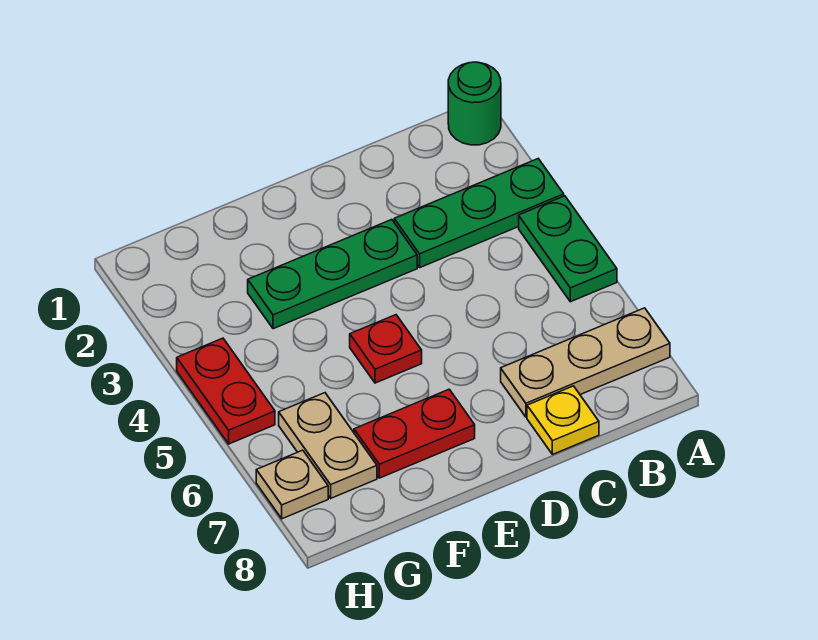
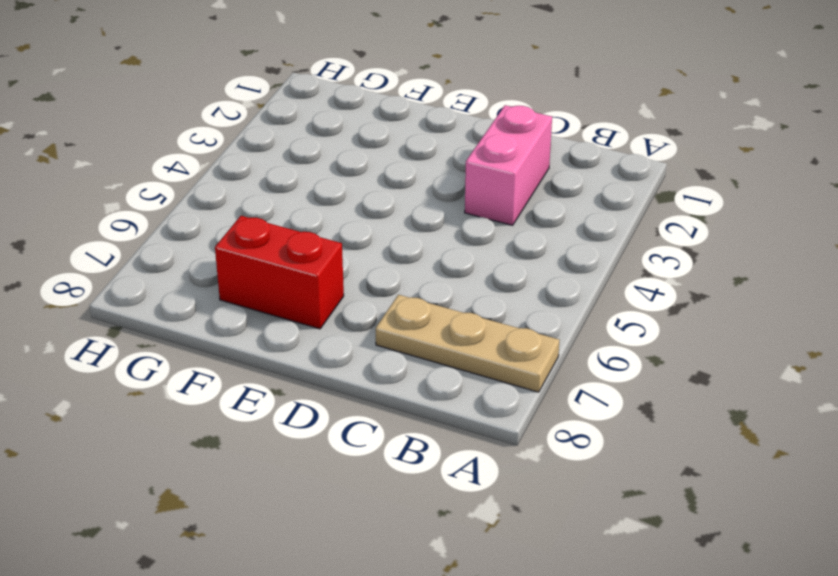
pink 1x2 brick [465,105,552,225] -> green 1x3 plate [394,159,564,267]
red 1x2 brick [215,216,344,329] -> red 1x2 plate [354,389,475,478]
none -> green 1x1 round brick [448,62,501,145]
none -> green 1x2 plate [519,196,617,302]

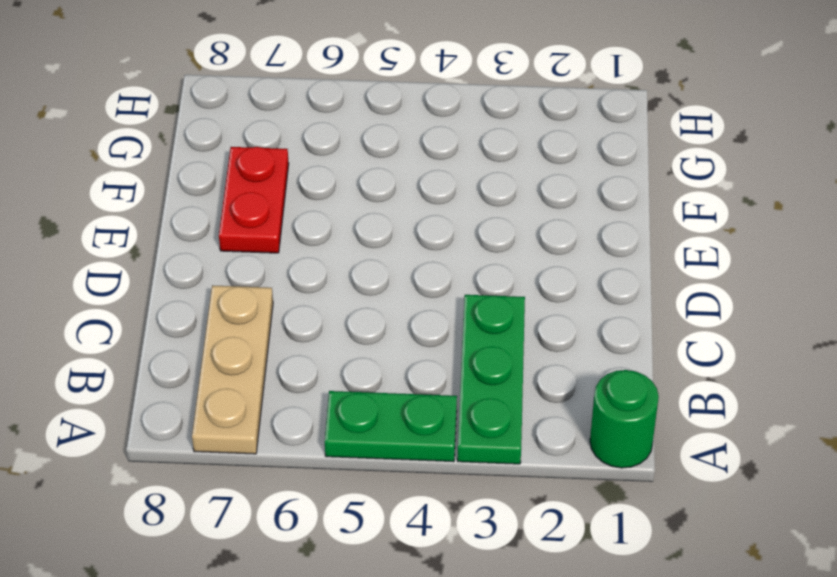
none -> yellow 1x1 plate [527,386,599,454]
none -> green 1x3 plate [248,220,417,329]

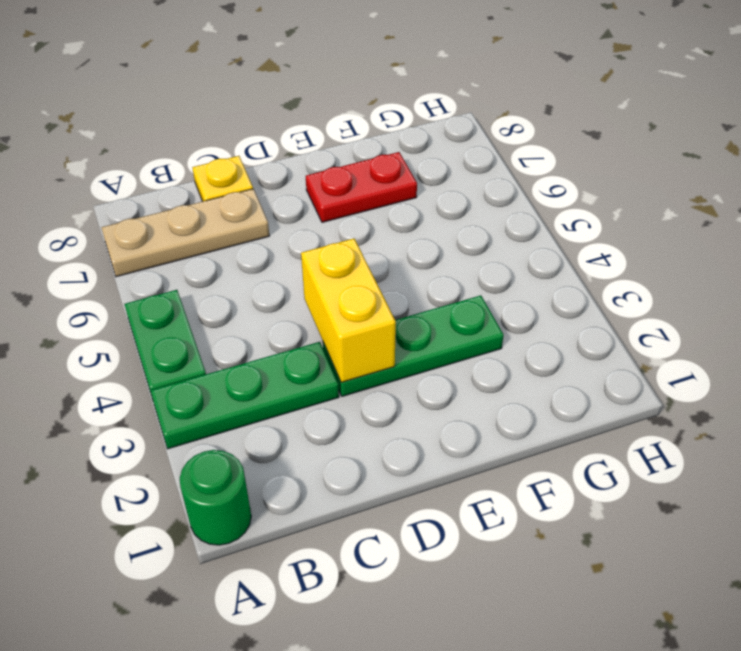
yellow 1x2 brick [301,238,396,382] -> none
none -> red 1x1 plate [350,315,422,383]
none -> tan 1x2 plate [279,393,377,498]

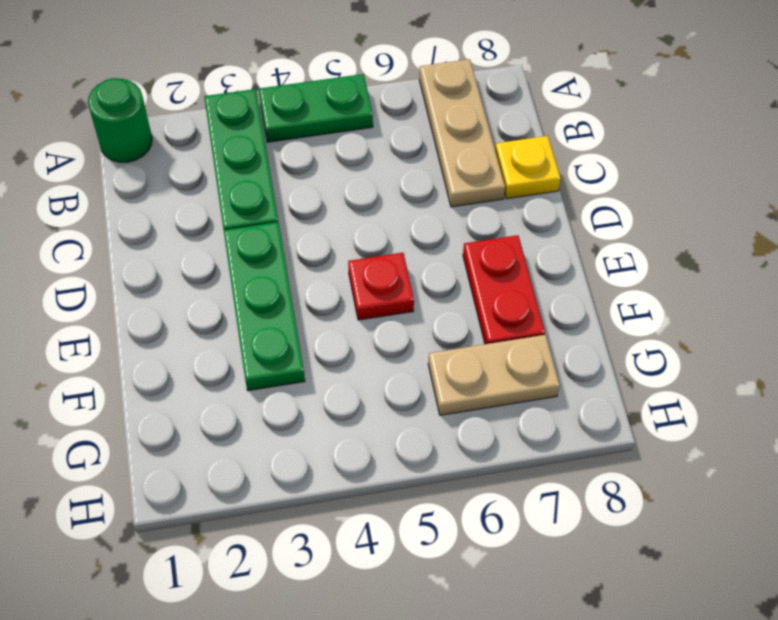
none -> red 1x2 plate [177,338,275,444]
none -> tan 1x1 plate [256,450,328,519]

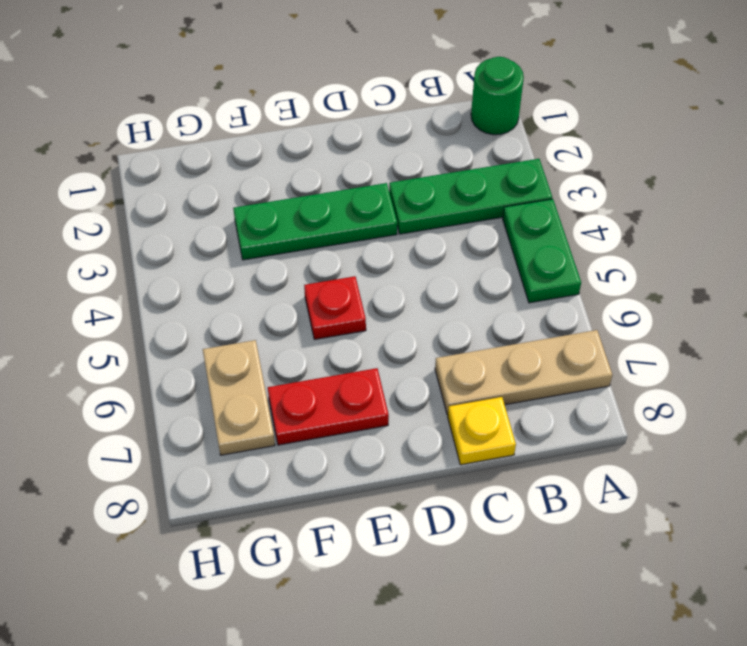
none -> red 1x2 plate [177,338,275,444]
none -> tan 1x1 plate [256,450,328,519]

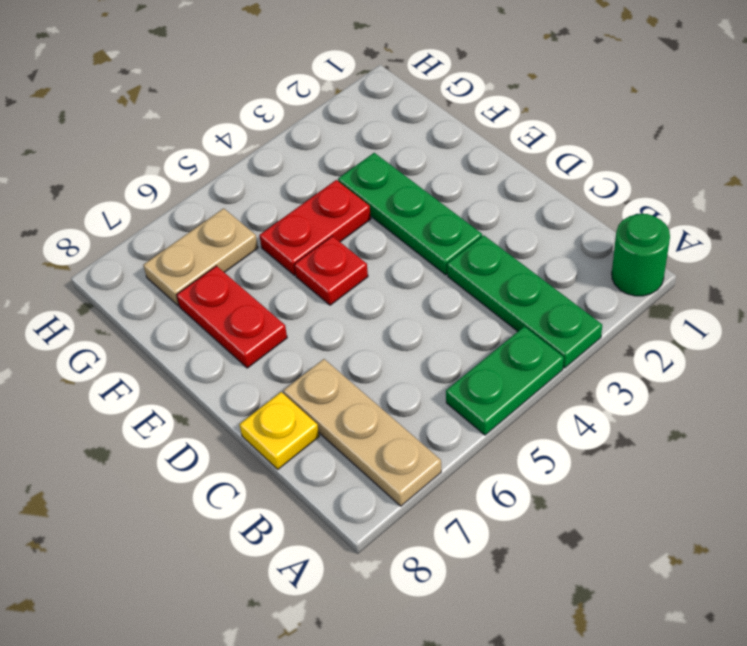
red 1x2 plate [259,180,371,275] -> red 1x2 plate moved to [177,338,275,444]
none -> tan 1x1 plate [256,450,328,519]

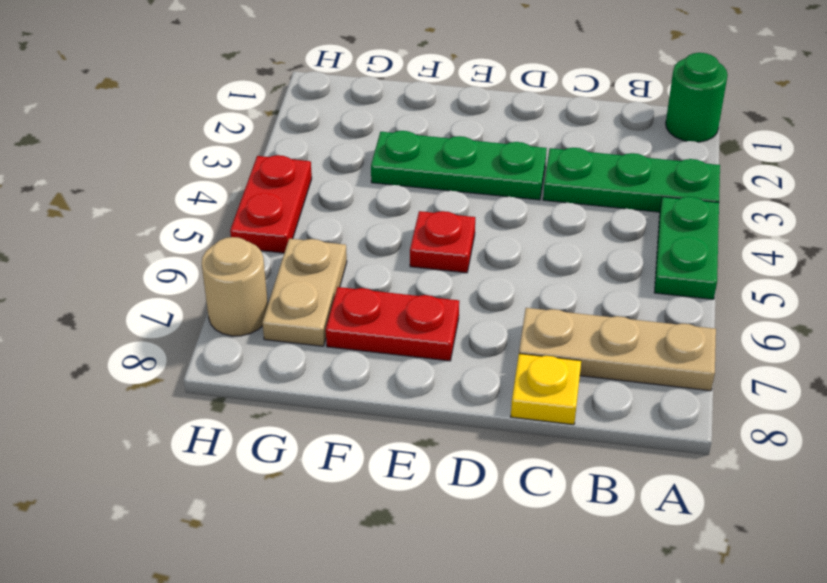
tan 1x1 round brick [202,237,268,336] -> tan 1x1 plate [256,450,328,519]

